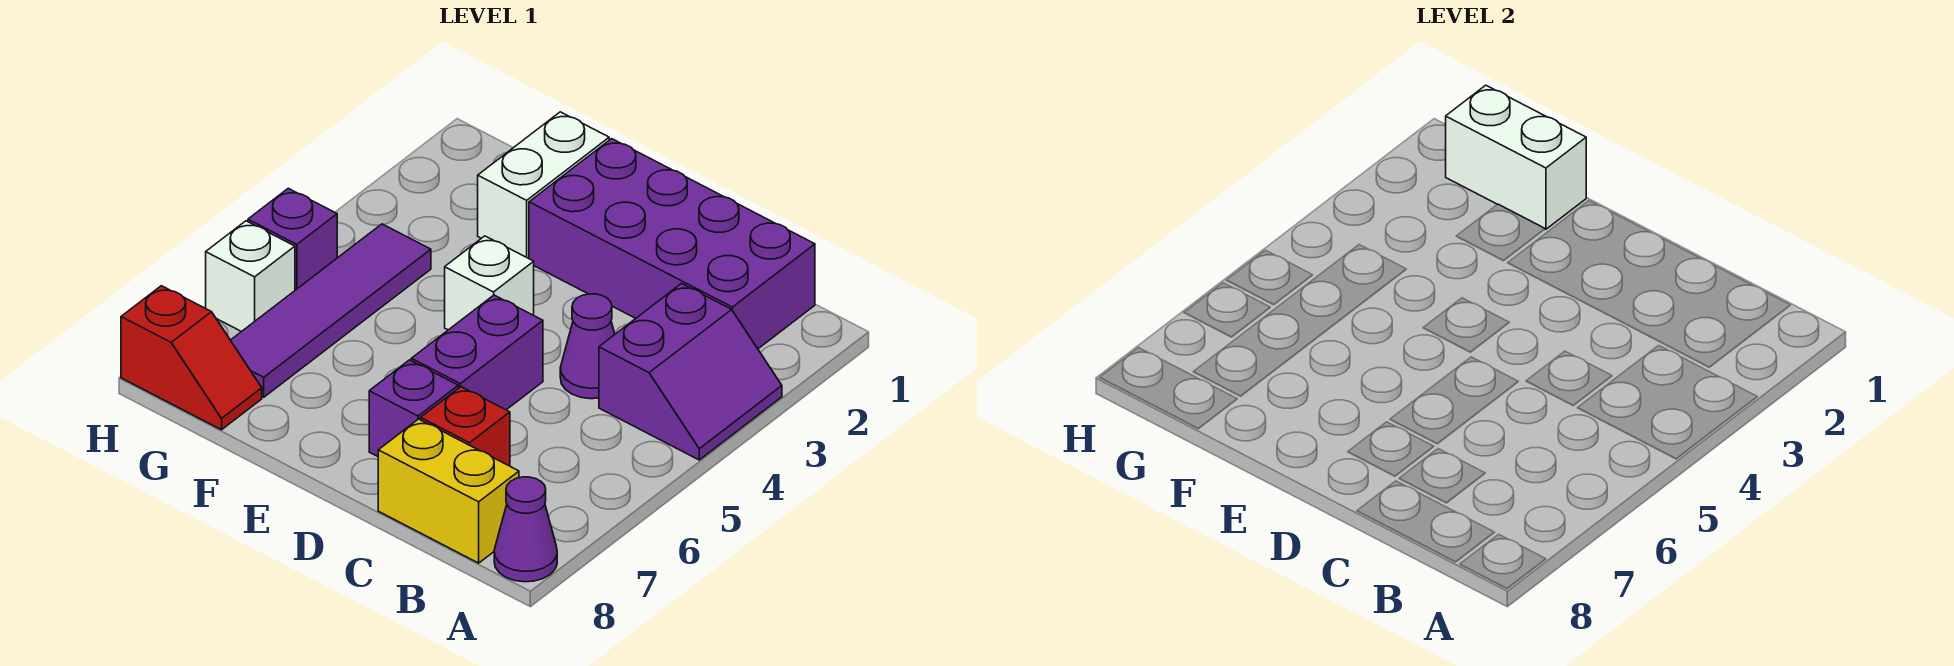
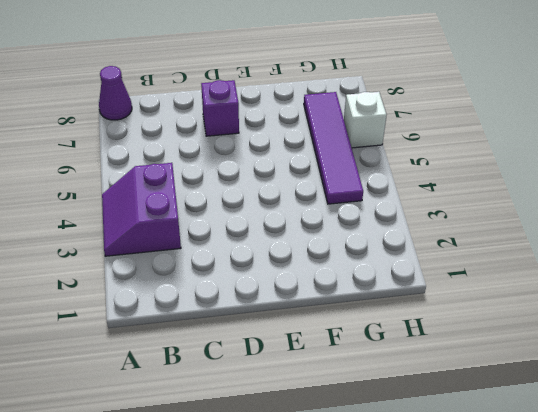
none -> purple 2x4 brick [529,139,815,349]
none -> yellow 1x2 brick [378,419,519,563]
none -> purple 1x1 cone [560,294,615,399]

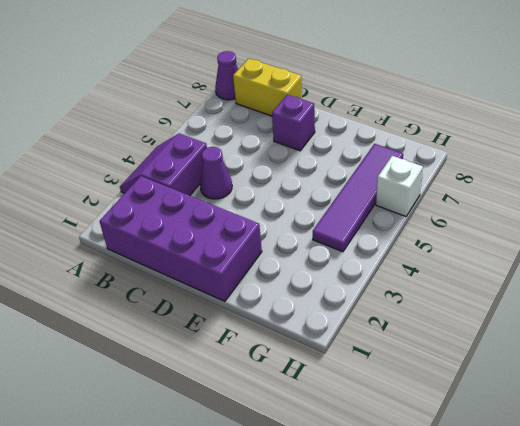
none -> red 1x1 brick [421,387,510,466]
none -> purple 1x2 brick [411,295,543,410]
none -> white 1x1 brick [445,236,534,330]

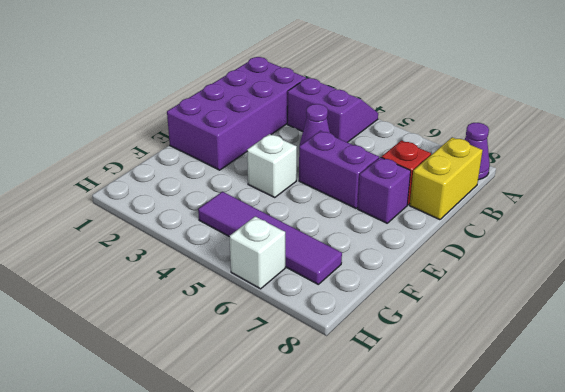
none -> white 1x2 brick [478,112,609,258]
none -> red 1x2 slope [121,286,262,430]
none -> purple 1x1 brick [248,188,337,290]

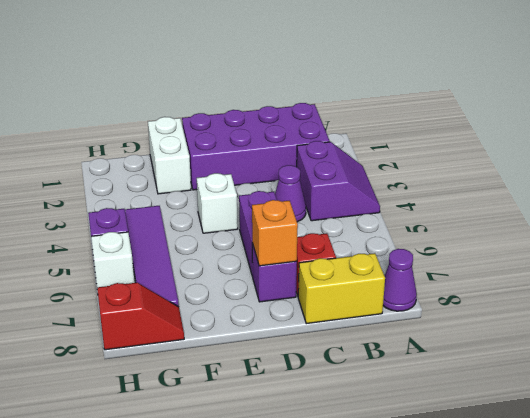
orange 1x1 brick [252,200,298,266] -> none
none -> white 1x2 brick [1446,85,1586,229]

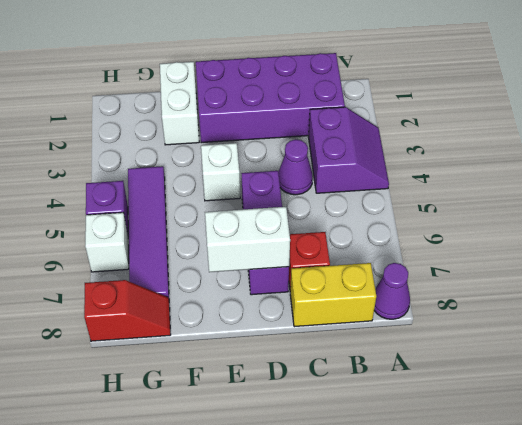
white 1x2 brick [205,207,290,272] -> white 1x2 brick moved to [1446,85,1586,229]

